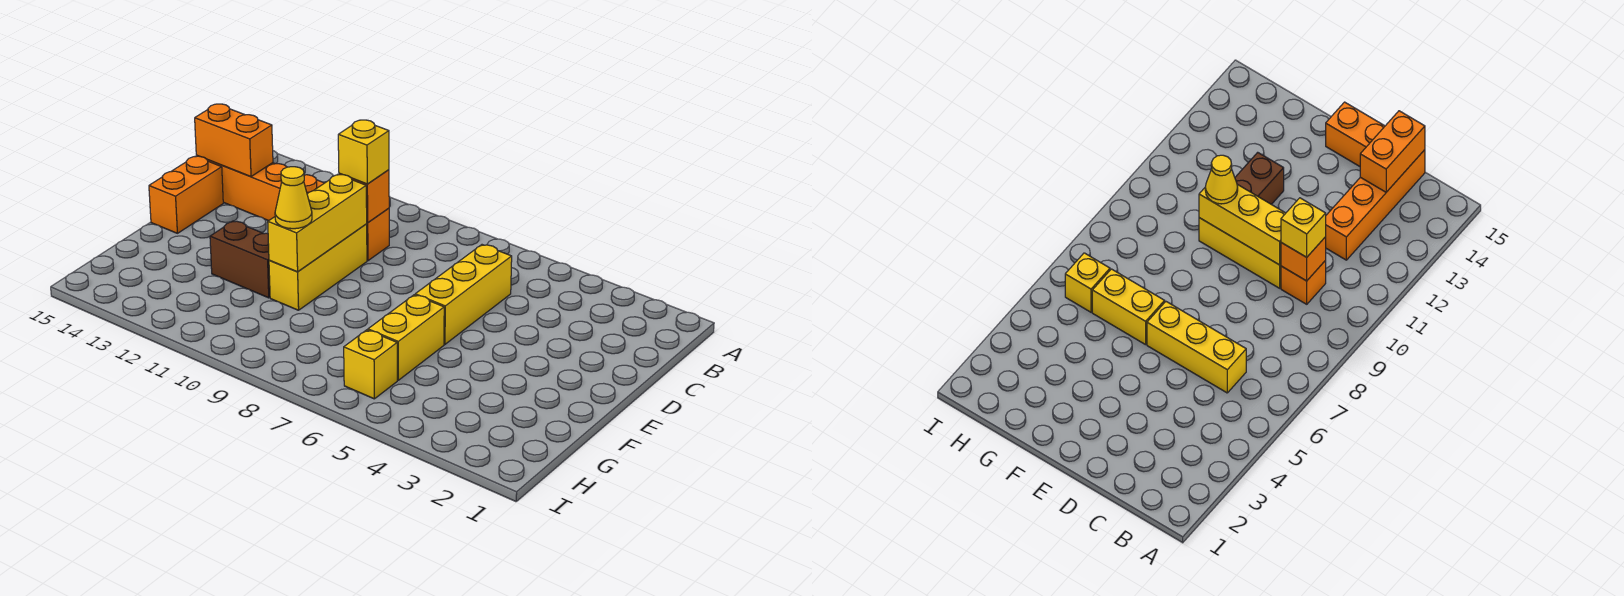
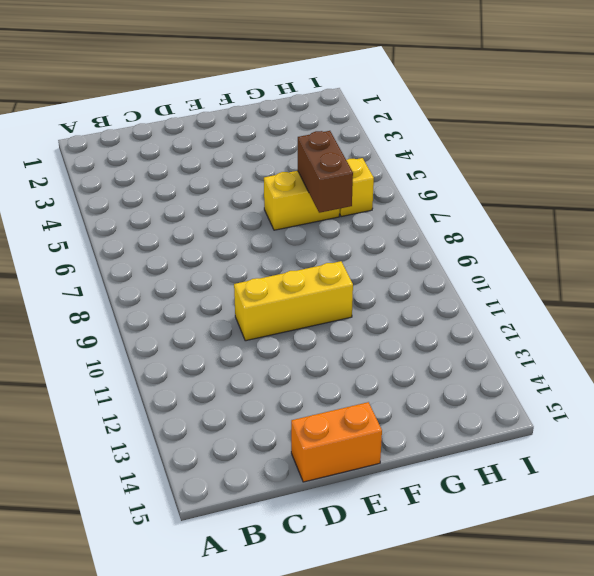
brown 1x2 brick [298,131,353,213] -> brown 1x2 brick moved to [210,221,270,298]
none -> yellow 1x3 brick [415,245,512,344]
none -> orange 1x1 brick [367,208,389,261]
none -> orange 1x4 brick [207,160,324,221]

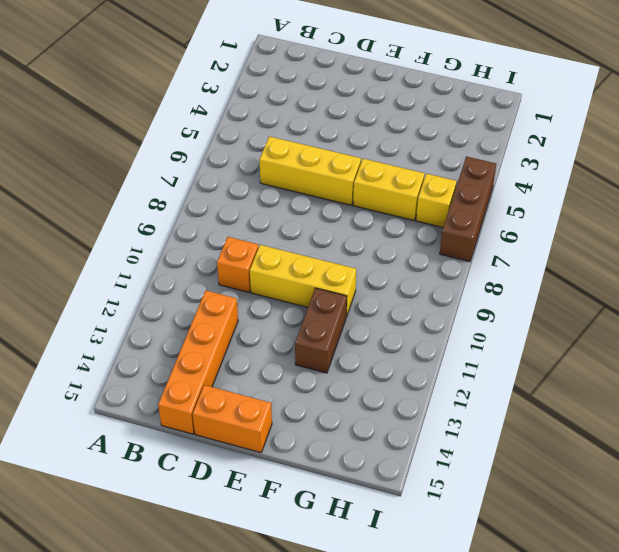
brown 1x3 brick [440,156,496,262] -> none
none -> orange 1x1 brick [339,170,389,223]
none -> orange 1x2 brick [195,104,273,177]
none -> yellow 1x3 brick [268,174,367,272]

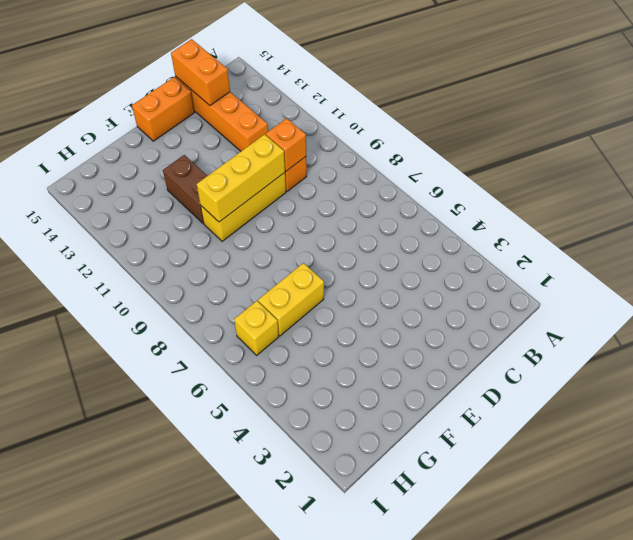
none -> yellow 1x3 brick [415,245,512,344]
none -> yellow 1x1 brick [338,120,389,184]
none -> yellow 1x1 cone [275,167,312,229]

